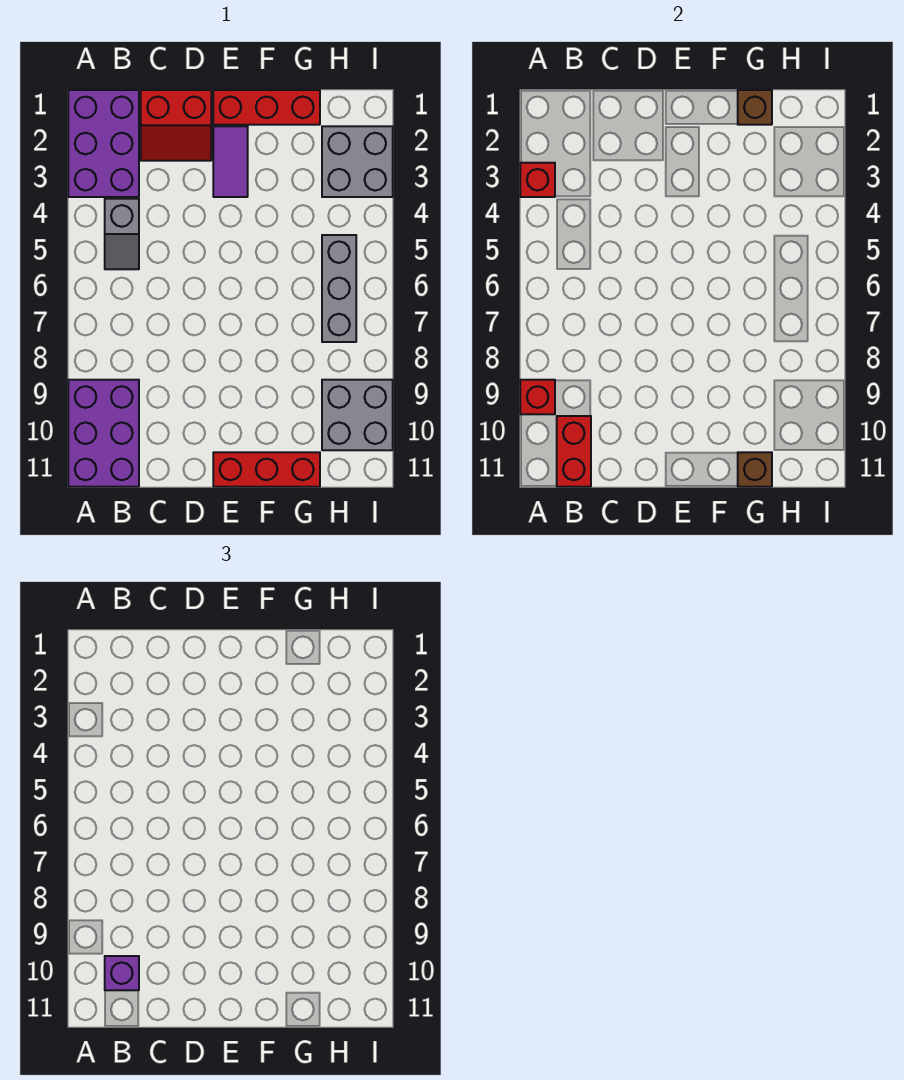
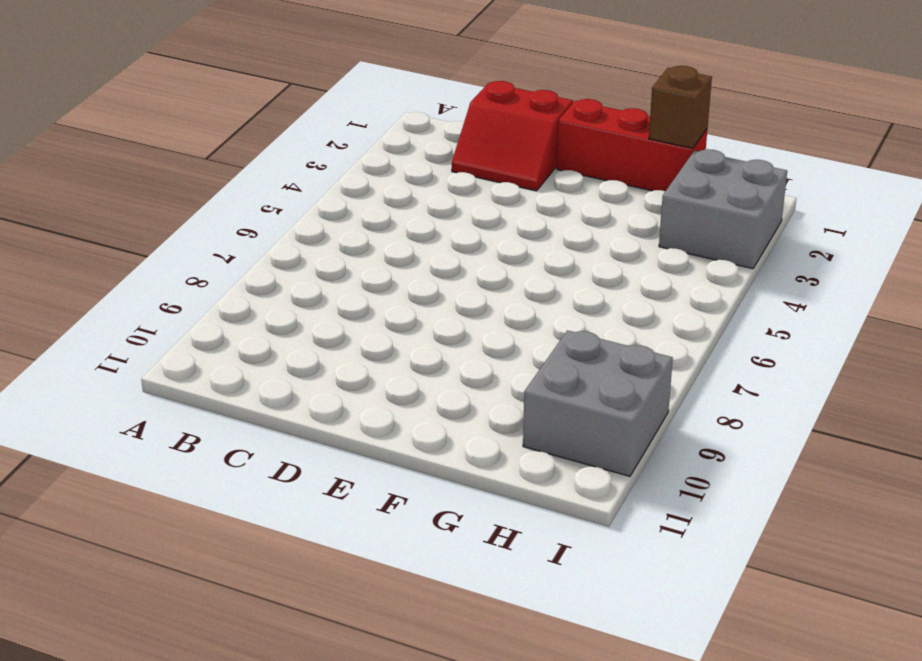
none -> purple 2x3 brick [68,90,139,197]
none -> purple 2x3 brick [68,380,139,487]
none -> grey 1x2 slope [105,199,139,269]

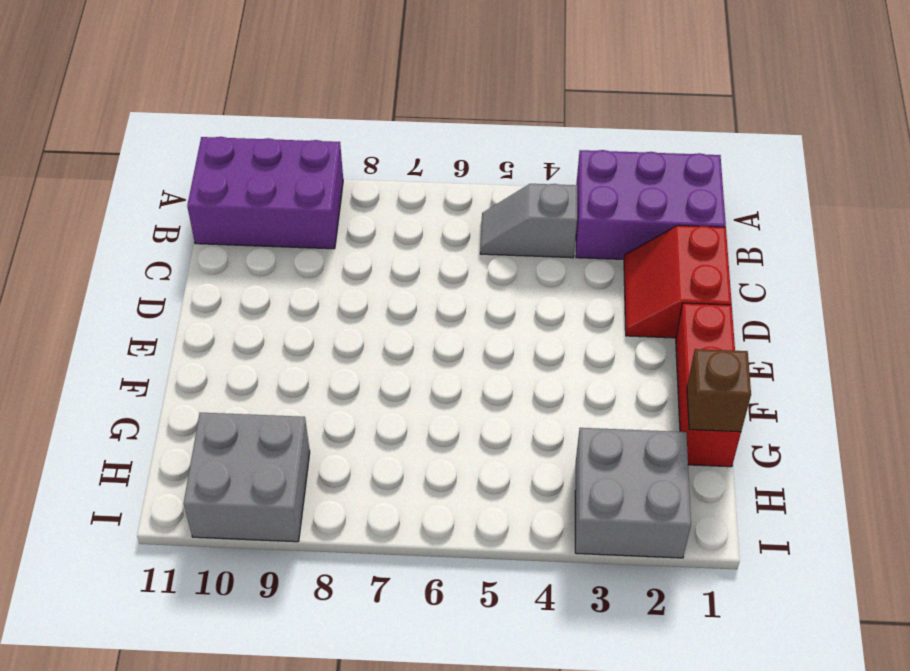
none -> purple 1x2 tile [213,126,248,197]
none -> red 1x3 brick [213,452,320,487]
none -> grey 1x3 brick [322,235,356,342]

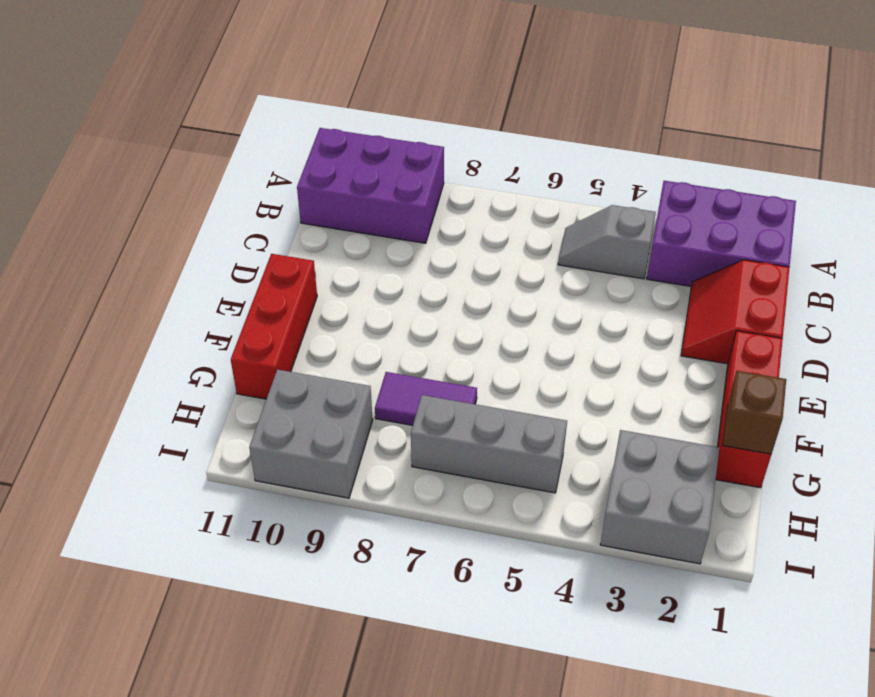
purple 1x2 tile [375,372,477,425] -> purple 1x2 tile moved to [213,126,248,197]
none -> red 1x1 brick [520,163,555,197]
none -> red 1x1 brick [520,380,555,414]
none -> red 1x2 brick [557,416,591,487]

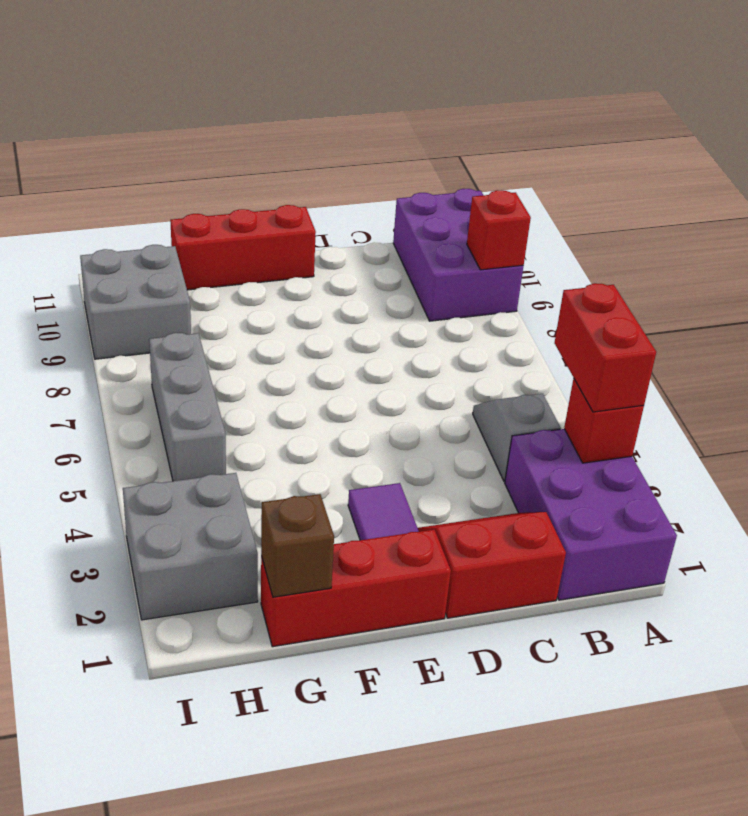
red 1x2 brick [555,283,656,412] -> red 1x2 brick moved to [557,416,591,487]
none -> brown 1x1 brick [738,452,772,487]
none -> purple 1x1 brick [105,956,139,990]

